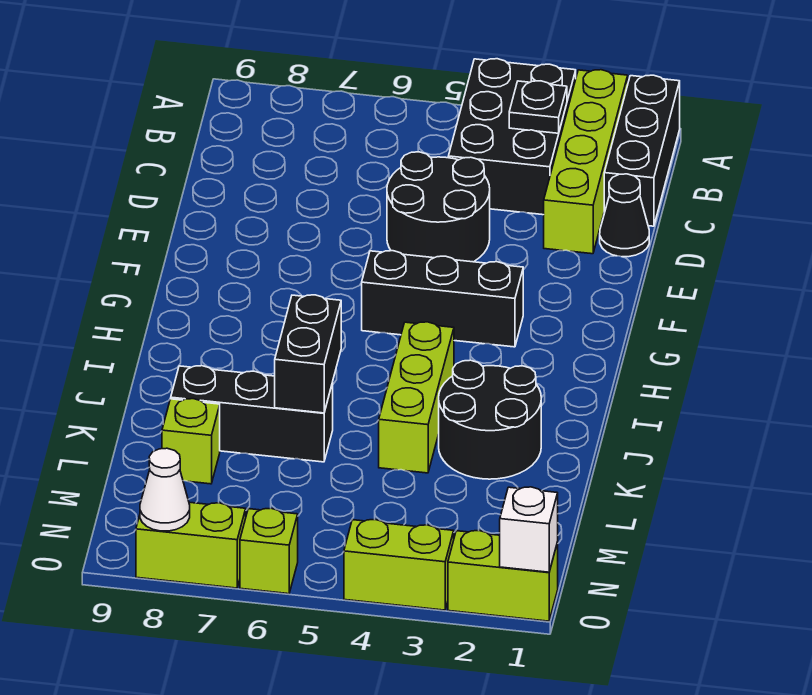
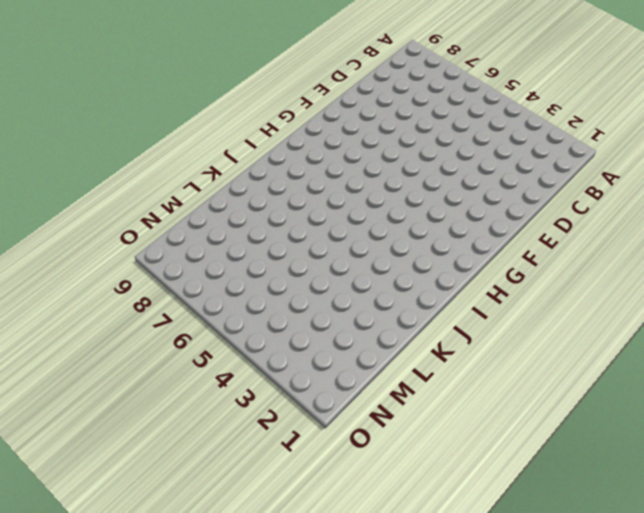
none -> black 1x3 brick [604,75,680,226]
none -> lime 1x4 brick [544,70,628,254]
none -> black 2x3 brick [448,59,576,215]

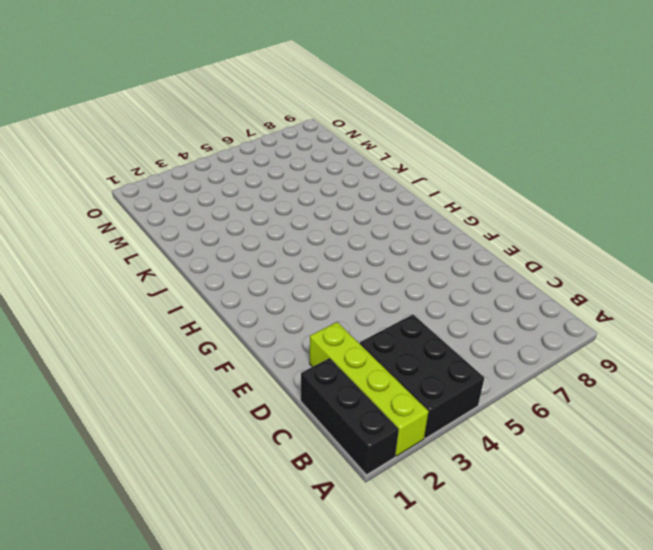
none -> black 1x1 cone [600,174,649,257]
none -> black 2x2 round brick [387,152,490,262]
none -> black 1x3 brick [362,251,523,347]

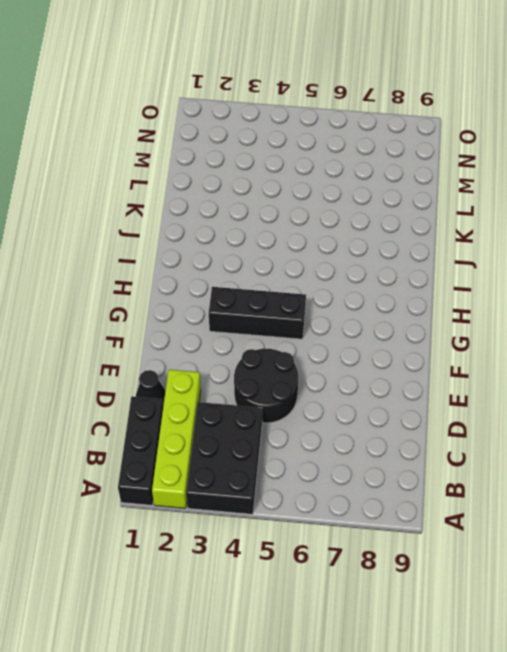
none -> lime 1x3 brick [379,322,454,473]
none -> black 2x2 round brick [439,360,541,479]
none -> black 1x3 brick [171,366,333,462]

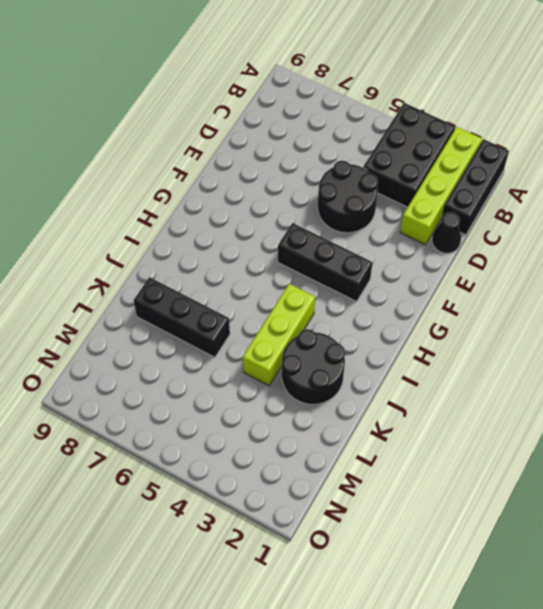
none -> lime 1x1 brick [162,399,220,484]
none -> lime 1x2 brick [448,531,558,621]
none -> lime 1x2 brick [344,520,454,610]

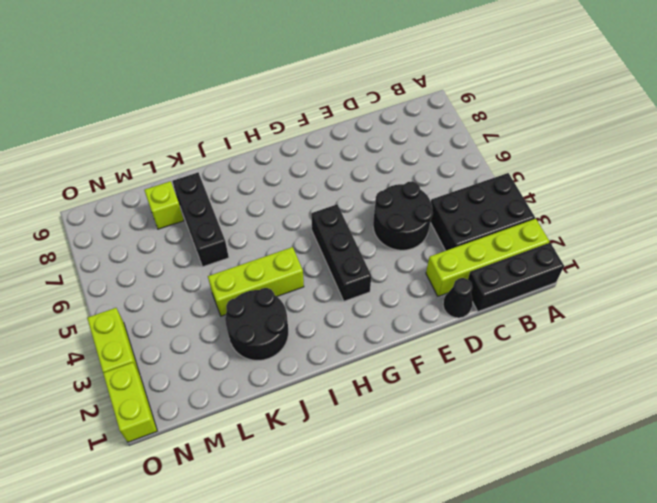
none -> lime 1x1 brick [240,508,298,594]
none -> lime 1x2 brick [136,502,246,588]
none -> black 1x1 plate [509,81,567,133]

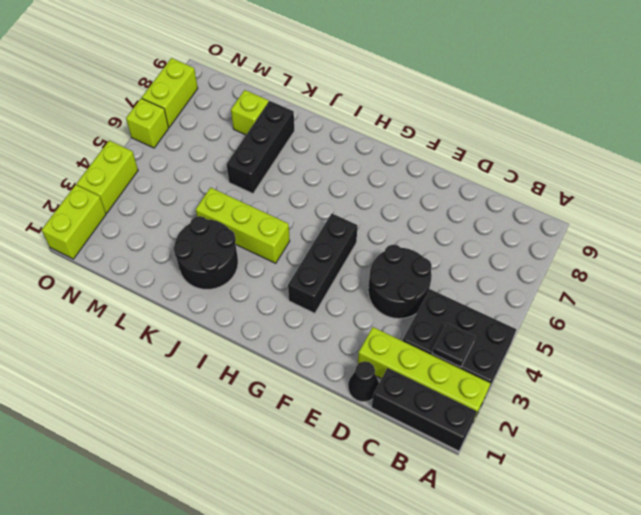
none -> black 1x2 brick [275,295,341,413]
none -> white 1x1 brick [500,487,558,572]
none -> white 1x1 cone [140,448,190,531]

